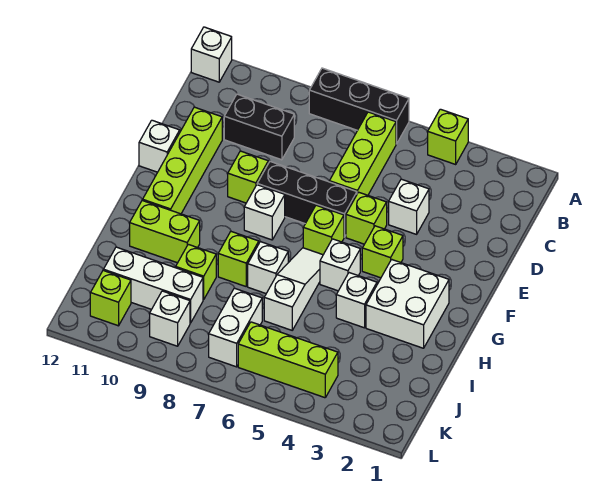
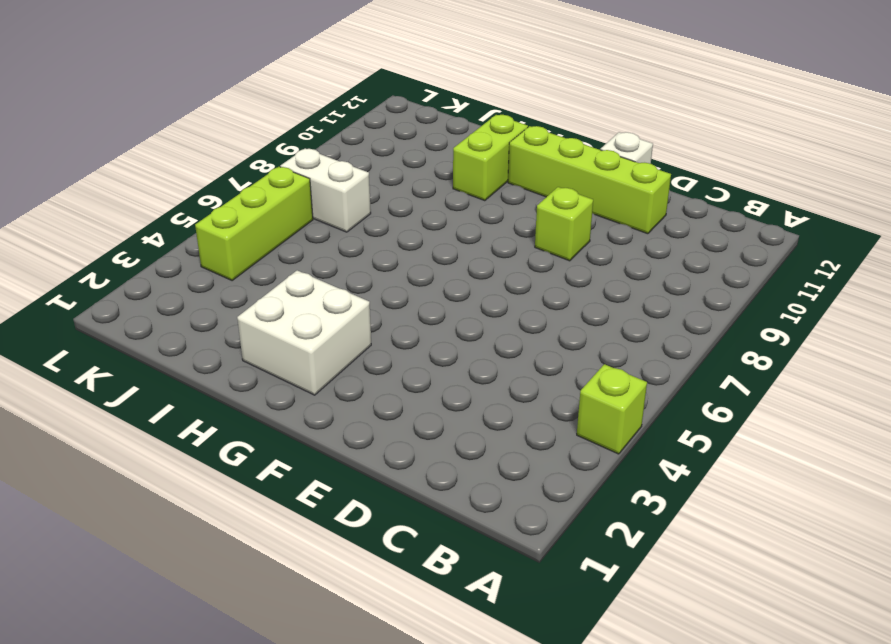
none -> black 1x3 brick [309,68,409,144]
none -> white 1x1 brick [191,27,232,82]
none -> lime 1x3 brick [329,112,396,195]

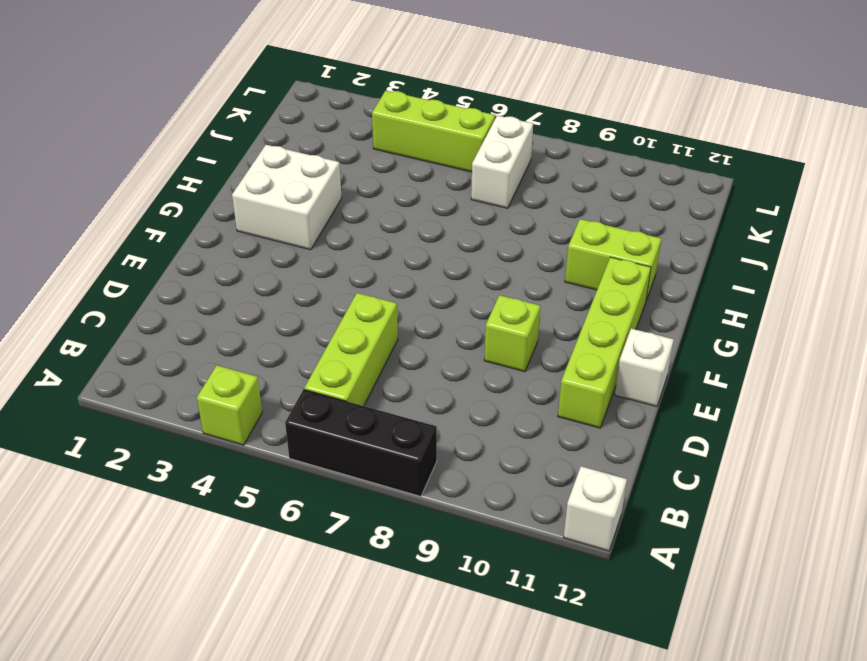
none -> black 1x2 brick [224,94,294,160]
none -> white 1x1 brick [389,179,429,234]
none -> lime 1x1 brick [346,192,387,244]

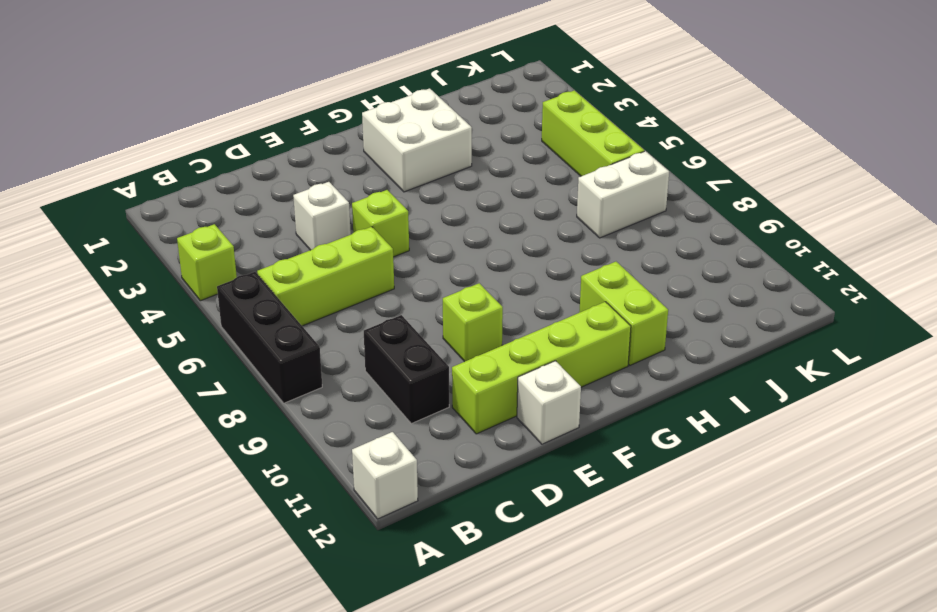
none -> black 1x3 brick [257,162,357,237]
none -> lime 1x1 brick [362,226,403,278]
none -> lime 1x1 brick [303,205,344,255]

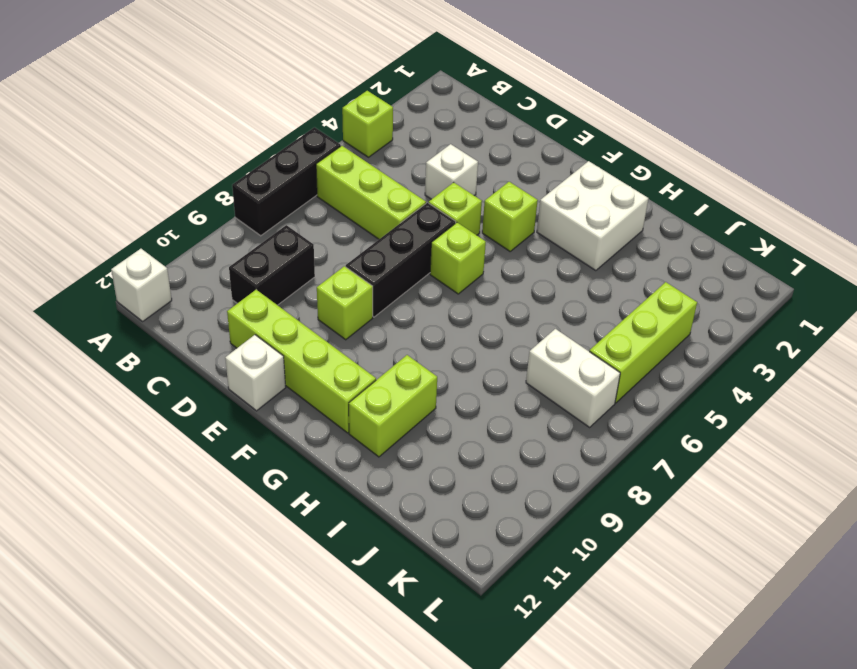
none -> white 1x1 brick [244,185,285,240]
none -> white 1x1 brick [320,239,360,291]
none -> white 1x3 slope [264,248,323,330]

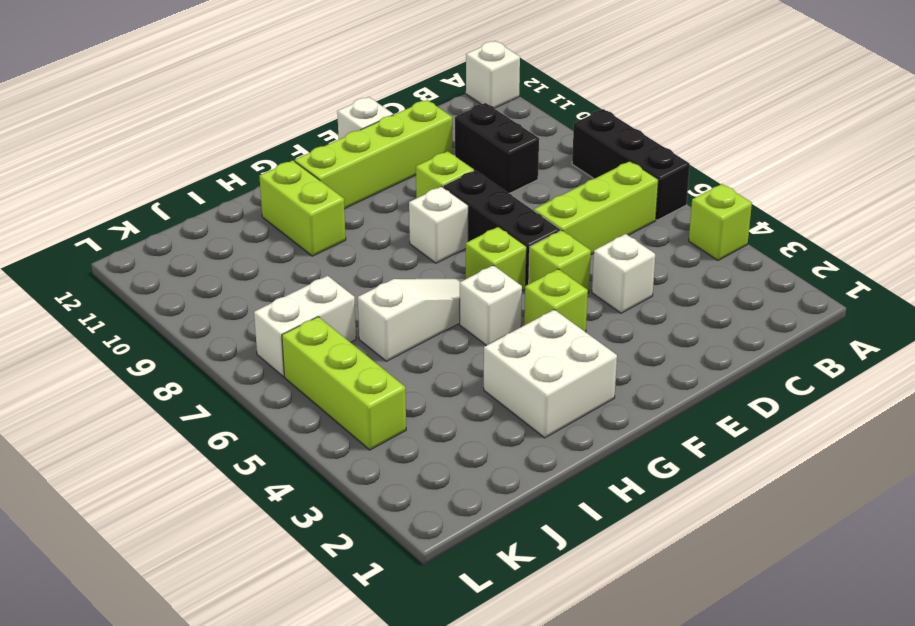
none -> white 1x1 brick [336,273,377,328]
none -> white 1x1 brick [248,242,288,293]
none -> lime 1x1 brick [218,232,259,286]

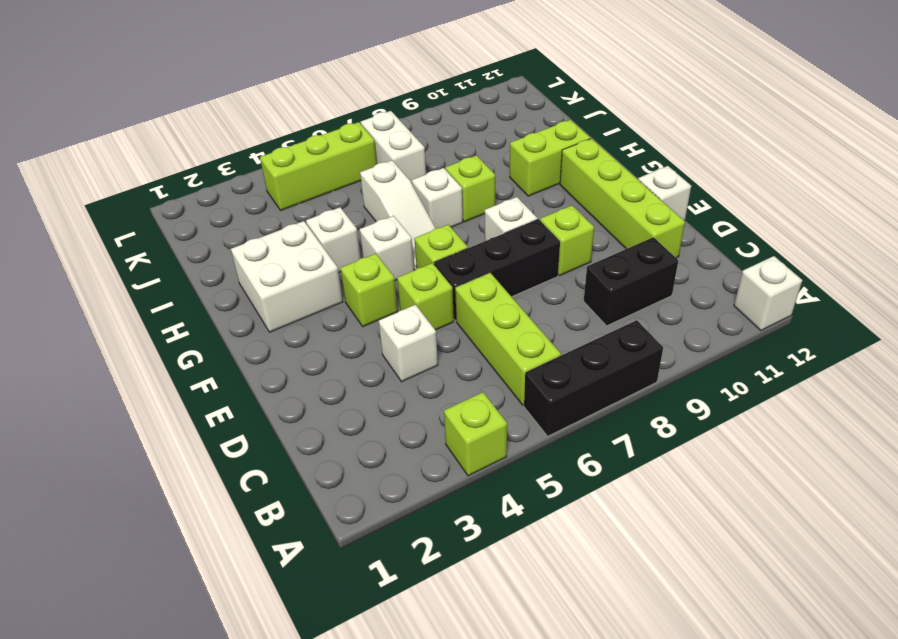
none -> lime 1x1 brick [175,244,216,300]
none -> white 1x3 brick [104,247,203,323]
none -> white 1x1 brick [150,291,190,346]

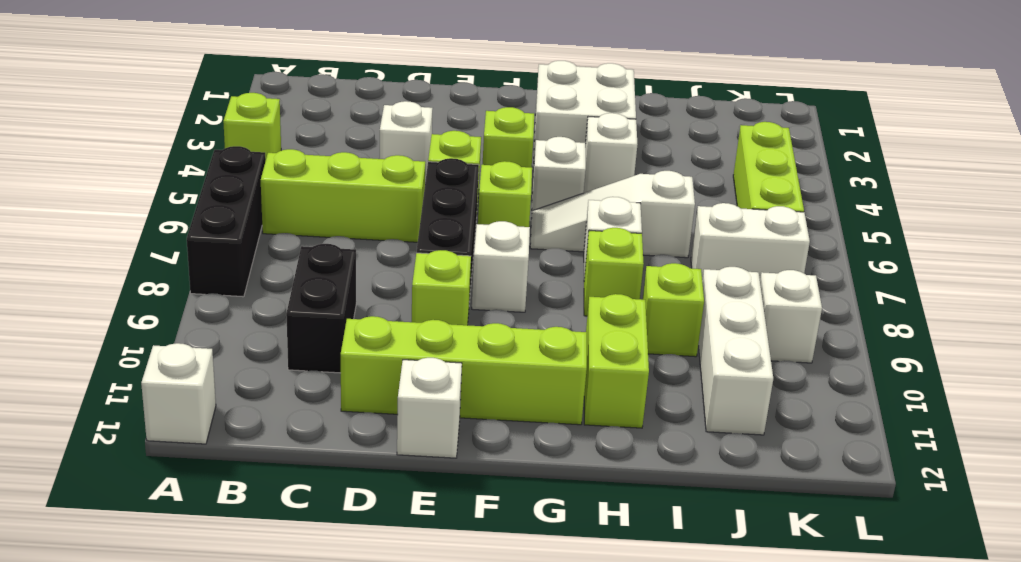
none -> lime 1x1 brick [90,270,131,326]

